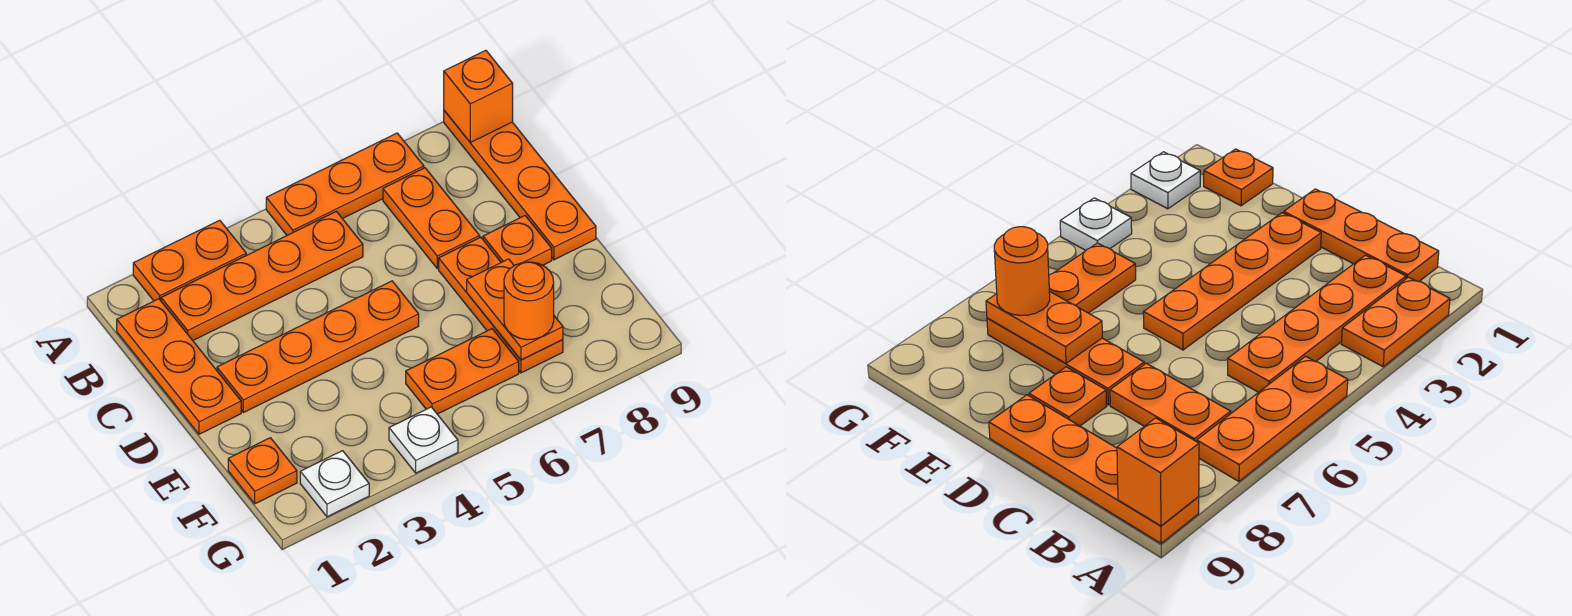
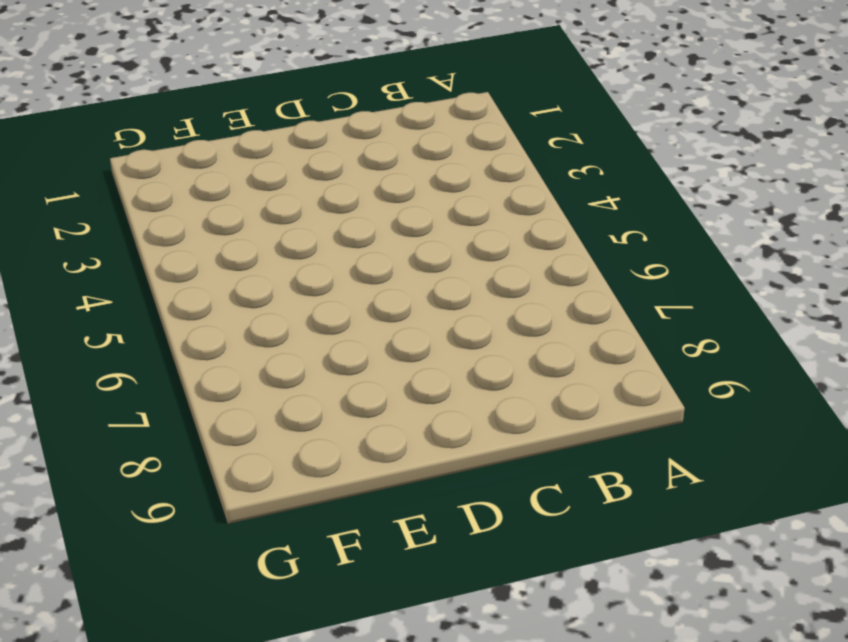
none -> orange 1x2 plate [133,220,246,301]
none -> orange 1x3 plate [266,133,424,235]
none -> orange 1x4 plate [444,111,596,260]

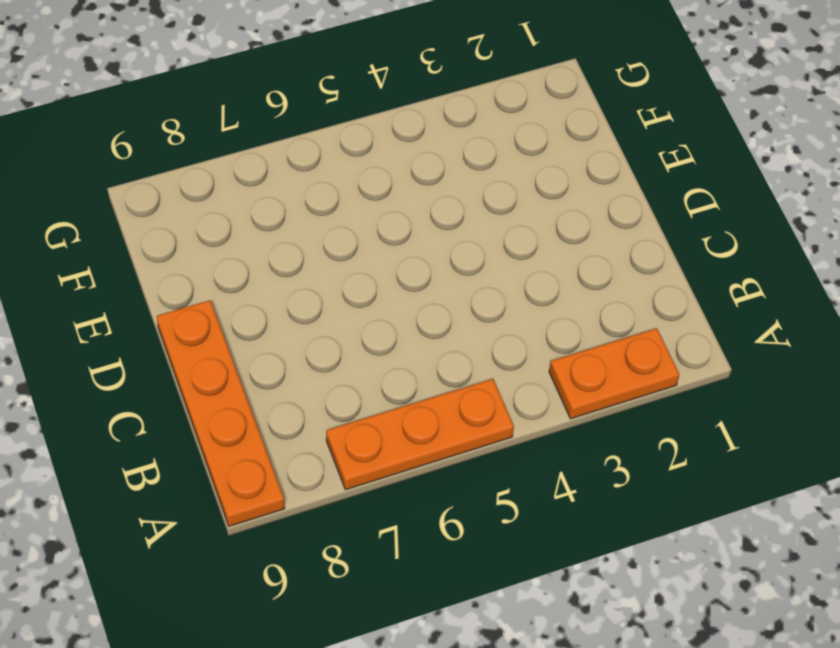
none -> orange 1x3 plate [117,299,241,434]
none -> orange 1x4 plate [161,211,363,340]
none -> orange 1x2 plate [383,168,480,269]

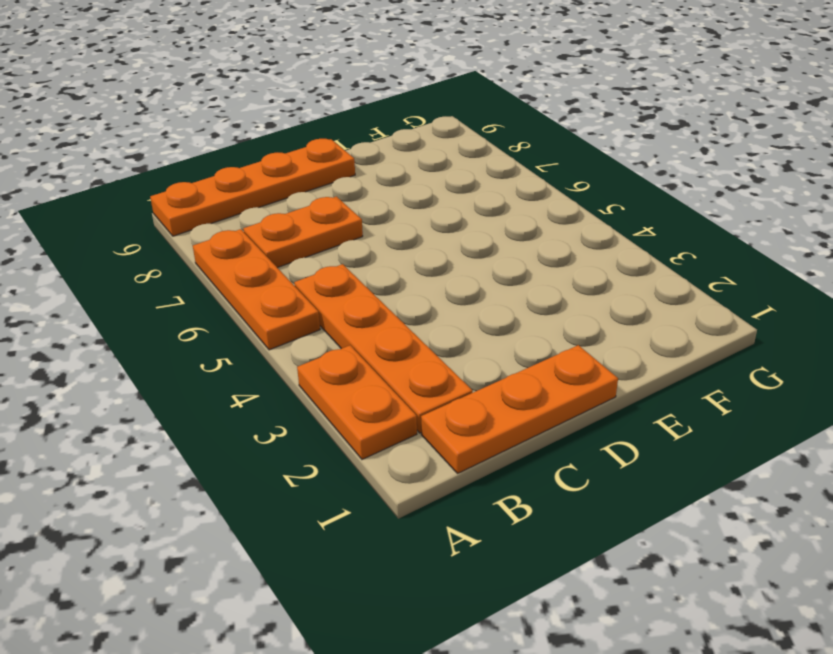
none -> orange 1x4 plate [217,281,419,412]
none -> orange 1x3 plate [439,237,563,373]
none -> orange 1x1 plate [483,216,552,266]

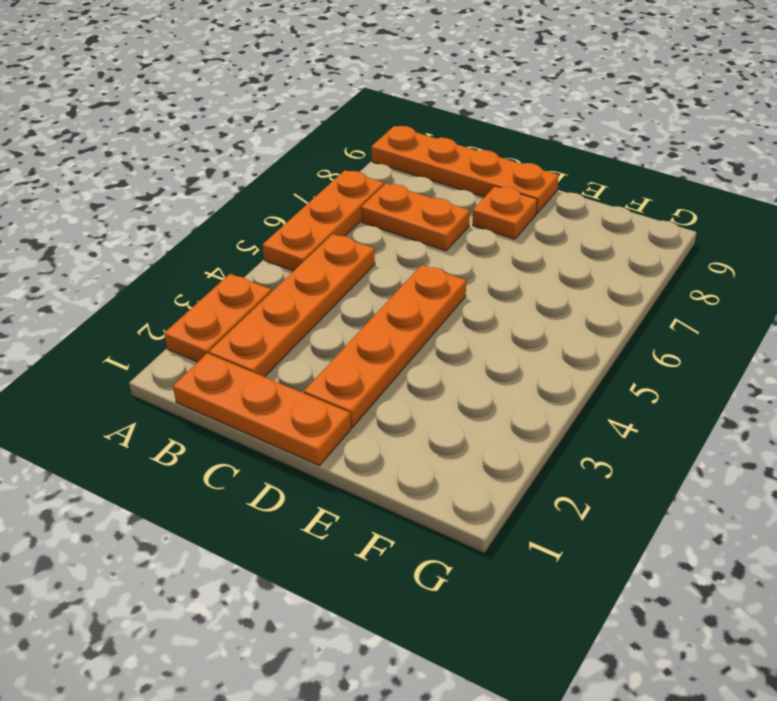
none -> orange 1x3 plate [439,237,563,373]
none -> orange 1x1 plate [228,438,297,504]
none -> orange 1x2 plate [406,329,519,414]

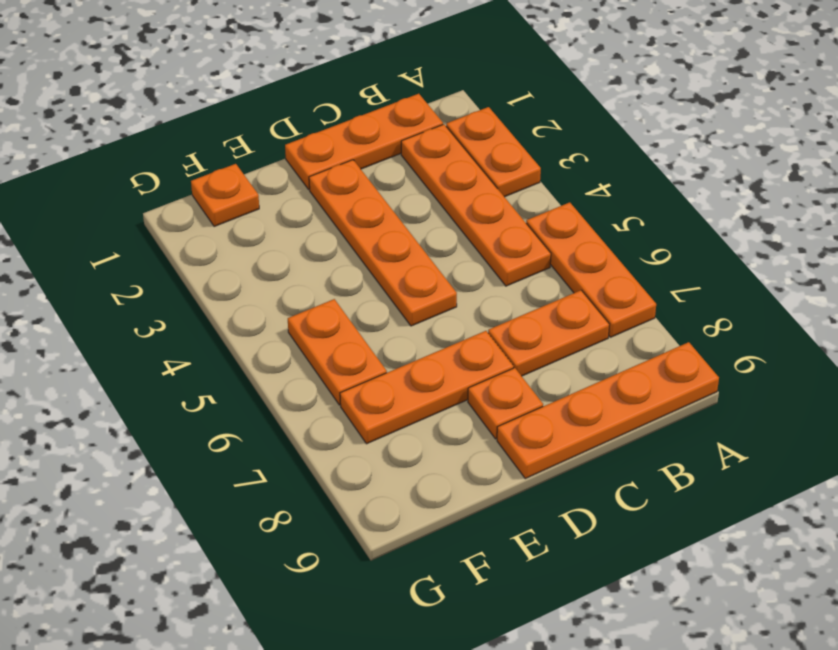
none -> white 1x1 plate [300,451,369,517]
none -> white 1x1 plate [389,407,458,473]
none -> orange 1x1 brick [444,50,513,142]

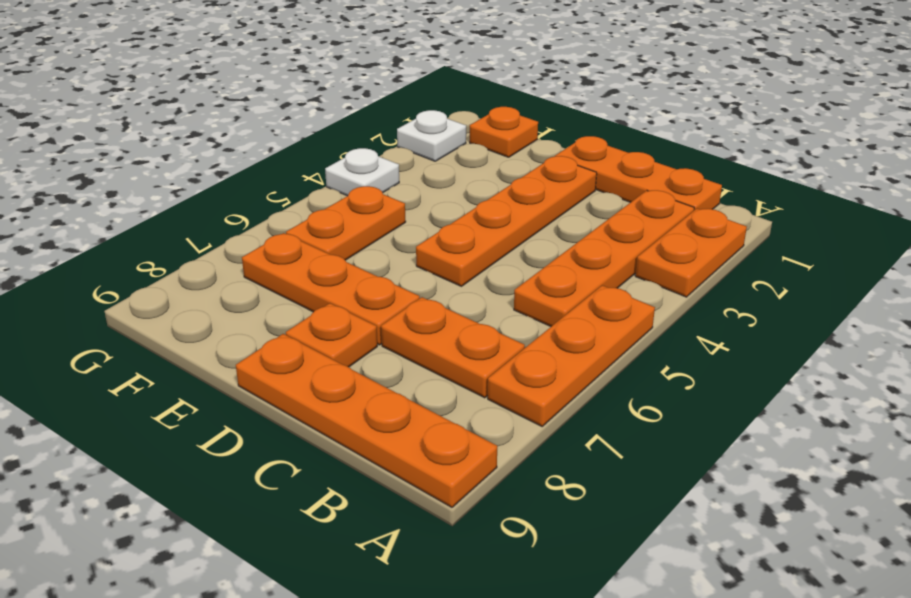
none -> orange 1x1 brick [444,50,513,142]
none -> orange 1x2 plate [467,259,563,360]
none -> orange 1x1 round brick [504,262,554,340]

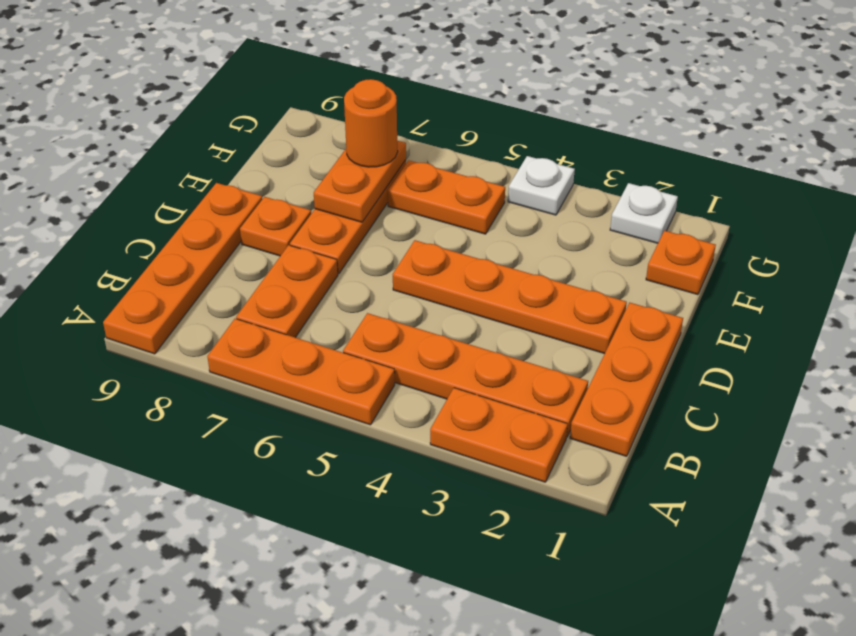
none -> orange 1x1 brick [444,50,513,142]

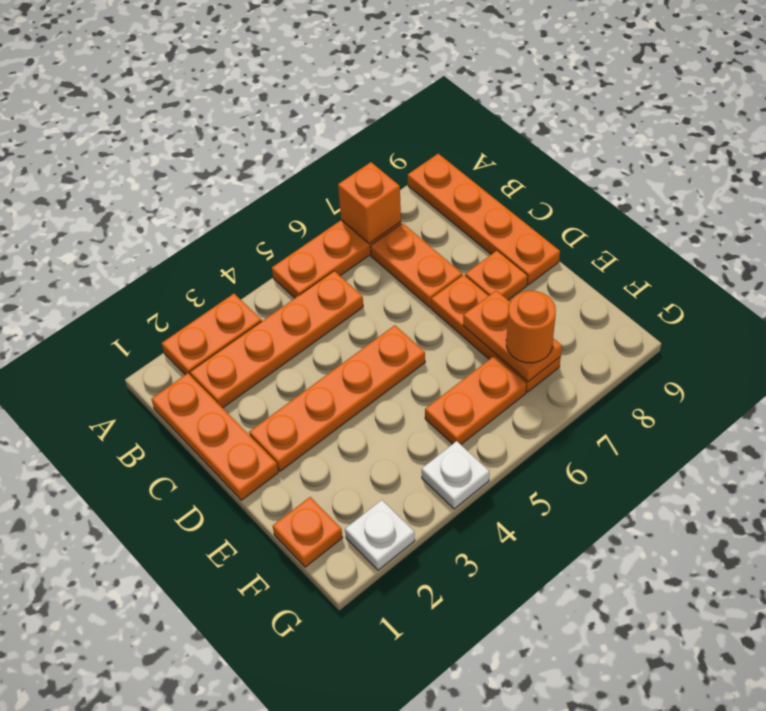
orange 1x1 brick [338,162,401,243] -> orange 1x1 brick moved to [444,50,513,142]

